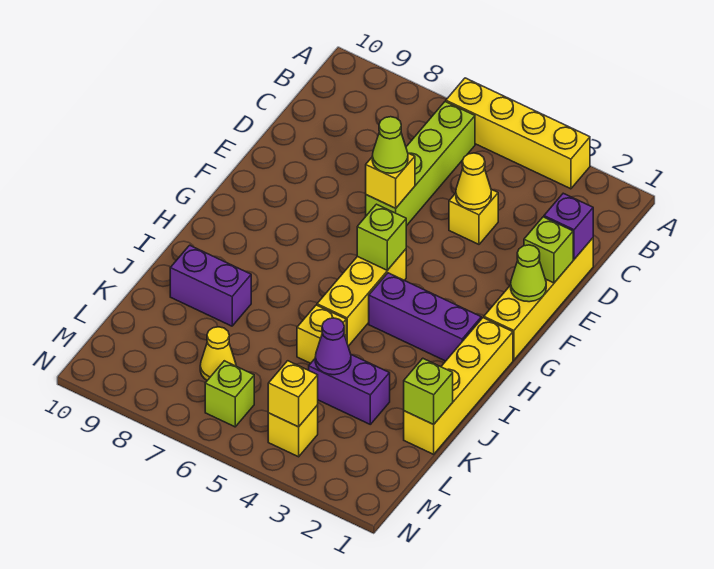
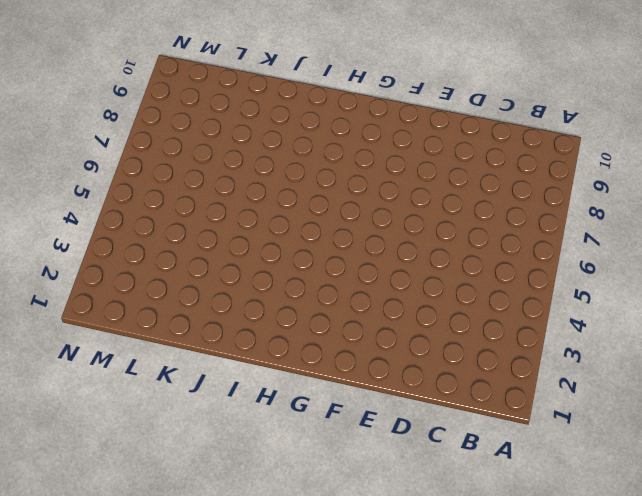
none -> yellow 1x4 brick [446,78,590,189]
none -> lime 1x4 brick [366,102,475,226]
none -> yellow 1x4 brick [484,238,593,360]

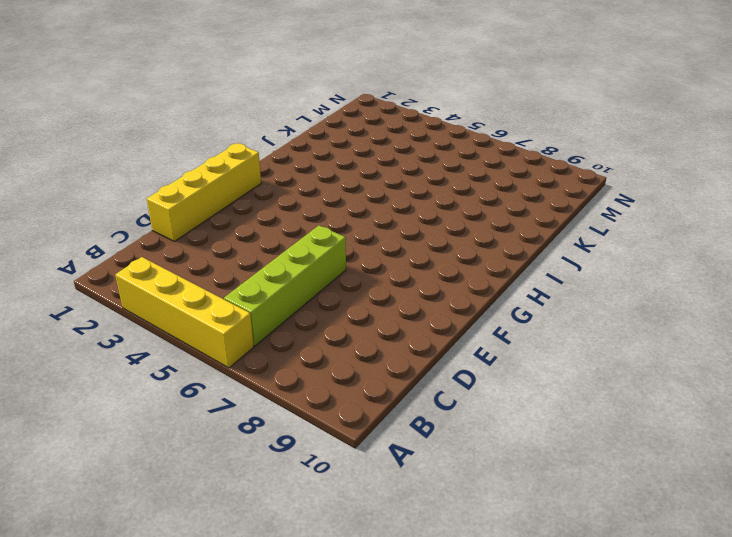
none -> yellow 1x1 brick [449,189,498,244]
none -> yellow 1x3 brick [317,249,406,346]
none -> yellow 1x4 brick [404,318,513,454]

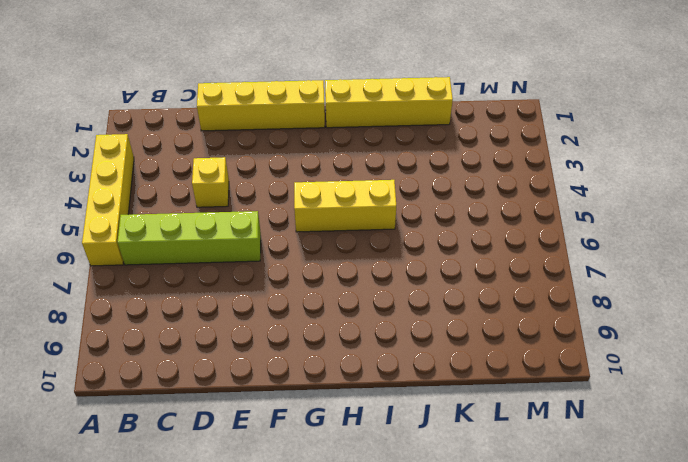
none -> purple 1x3 brick [369,273,481,361]
none -> yellow 1x1 brick [297,305,346,363]
none -> purple 1x2 brick [170,245,251,326]

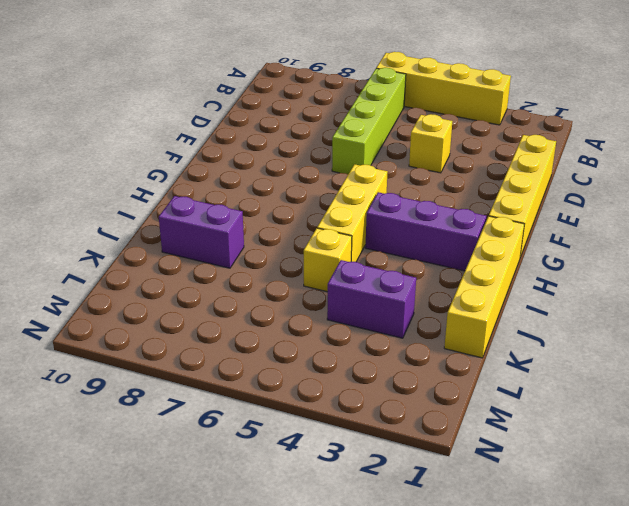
none -> yellow 1x1 cone [200,327,236,380]
none -> yellow 1x1 brick [268,405,318,457]
none -> lime 1x1 brick [205,361,254,427]

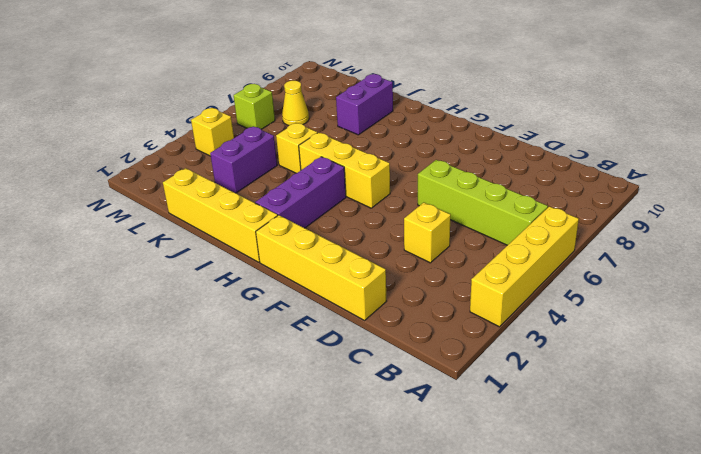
none -> purple 1x1 brick [544,193,593,259]
none -> yellow 1x1 cone [456,153,491,210]
none -> lime 1x1 brick [524,217,573,283]

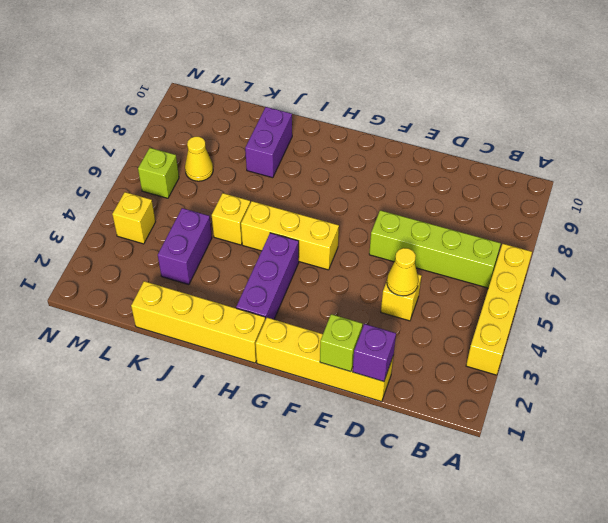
none -> yellow 1x1 brick [366,153,415,208]
none -> lime 1x1 cone [511,245,546,302]
none -> lime 1x1 brick [357,204,406,270]

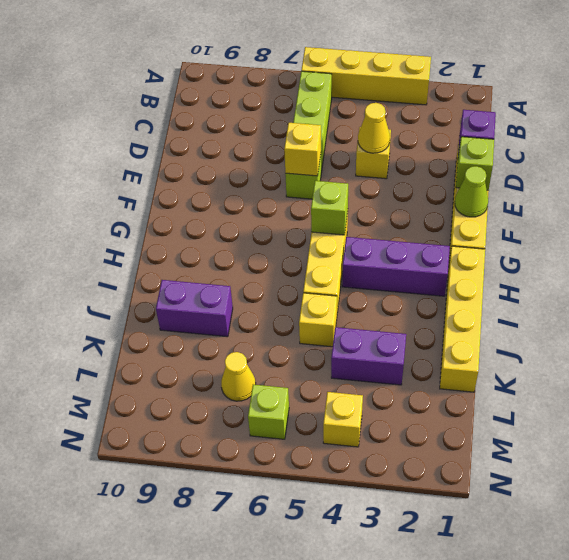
none -> lime 1x1 brick [404,358,453,424]
none -> purple 1x1 cone [315,318,351,375]
none -> yellow 1x1 brick [268,361,318,427]

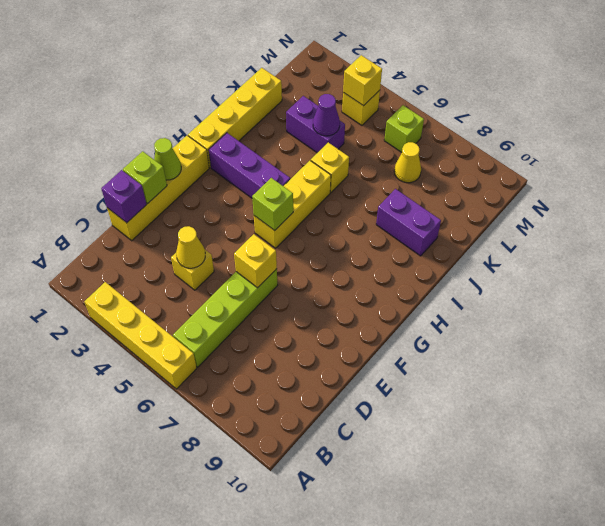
none -> lime 1x1 brick [404,358,453,424]
none -> lime 1x1 cone [372,117,408,173]

